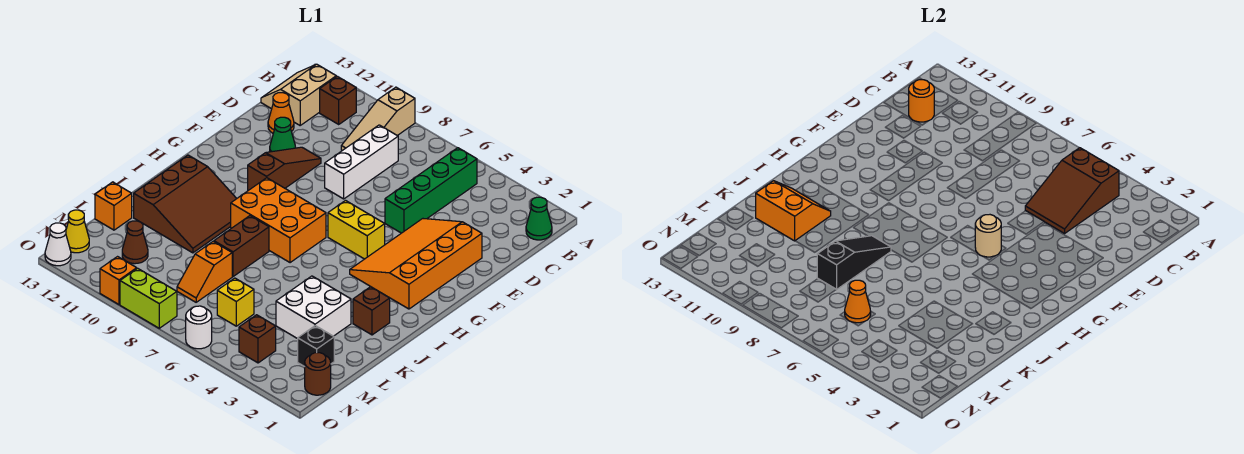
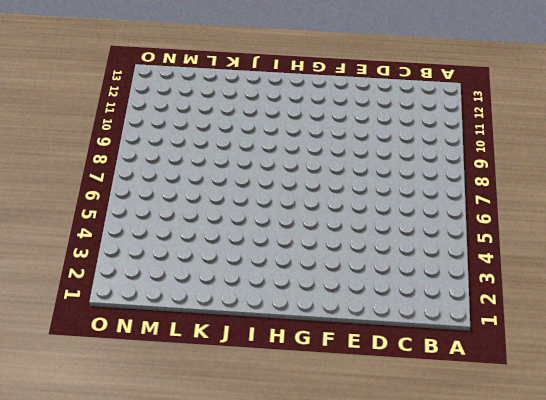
none -> tan 1x3 slope [341,87,415,151]
none -> green 1x1 cone [526,197,552,240]
none -> green 1x4 brick [385,148,477,233]
none -> brown 1x1 brick [320,76,356,124]

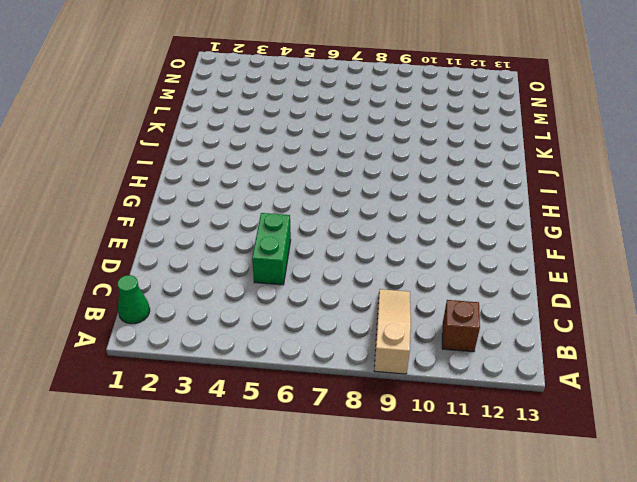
green 1x2 brick [252,213,291,285] -> green 1x4 brick [385,148,477,233]
none -> tan 2x2 slope [261,64,337,125]
none -> white 1x3 brick [325,125,398,199]
none -> orange 1x1 cone [268,93,294,133]
none -> orange 3x4 slope [350,219,482,309]

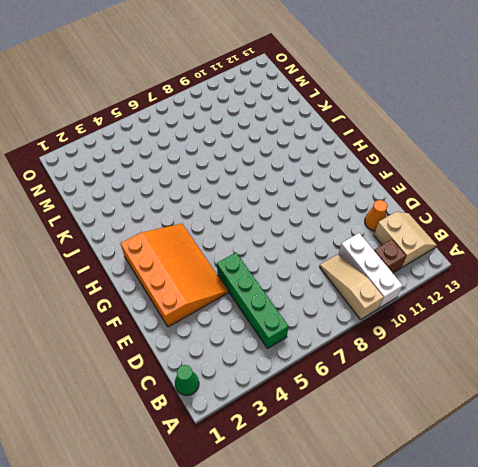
white 1x3 brick [338,233,403,308] -> white 1x3 brick moved to [325,125,398,199]
none -> brown 1x3 slope [248,147,321,190]
none -> green 1x1 cone [270,117,296,152]
none -> yellow 1x2 brick [328,201,385,259]
none -> orange 2x3 brick [231,178,326,263]

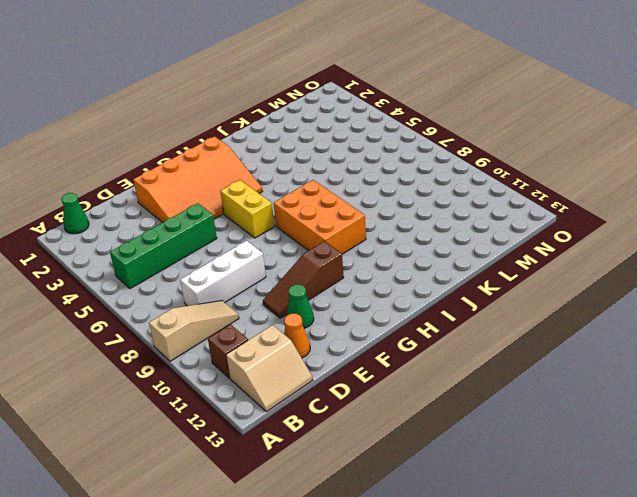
none -> brown 3x3 slope [134,155,237,253]
none -> brown 1x1 brick [353,287,390,335]
none -> brown 1x2 brick [214,216,269,277]
none -> white 2x2 brick [276,276,351,339]

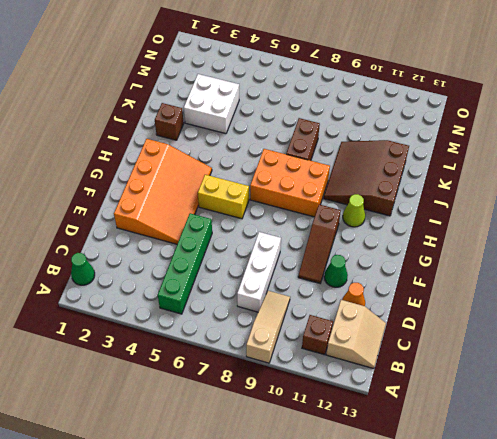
lime 1x1 cone [343,194,365,227] -> none
none -> orange 1x2 slope [177,242,232,302]
none -> orange 1x1 brick [95,182,132,230]
none -> black 1x1 brick [298,326,334,367]
none -> yellow 1x1 brick [217,278,254,326]

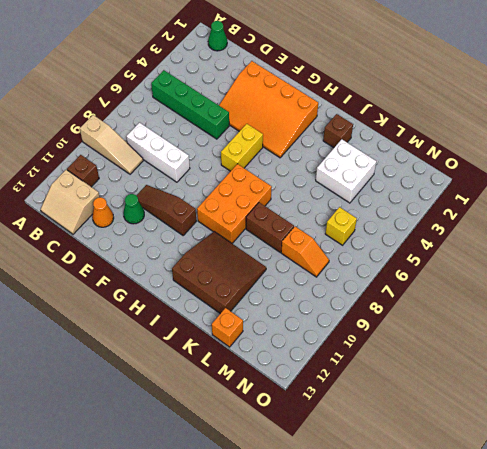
none -> black 1x1 brick [298,326,334,367]
none -> brown 1x1 cone [122,221,148,264]
none -> brown 1x1 round brick [305,353,331,395]
none -> brown 1x1 brick [239,315,276,363]

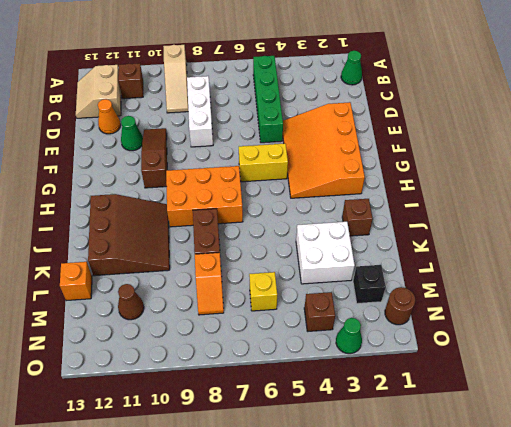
green 1x1 cone [336,318,362,354] -> none
none -> yellow 1x1 cone [66,210,89,253]
none -> white 1x1 round brick [186,306,212,349]
none -> lime 1x2 brick [120,268,177,328]
none -> orange 1x1 brick [100,257,137,305]

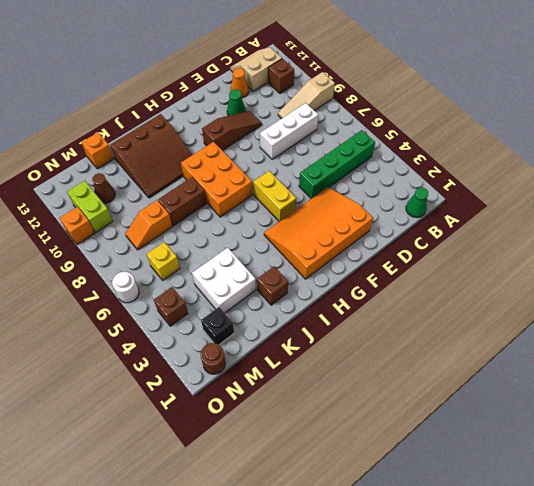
lime 1x2 brick [67,181,113,232] -> lime 1x2 brick moved to [120,268,177,328]
none -> yellow 1x1 cone [66,210,89,253]
none -> white 1x1 cone [45,223,71,266]
none -> brown 2x3 slope [1025,148,1119,233]
none -> orange 1x1 round brick [909,80,934,122]

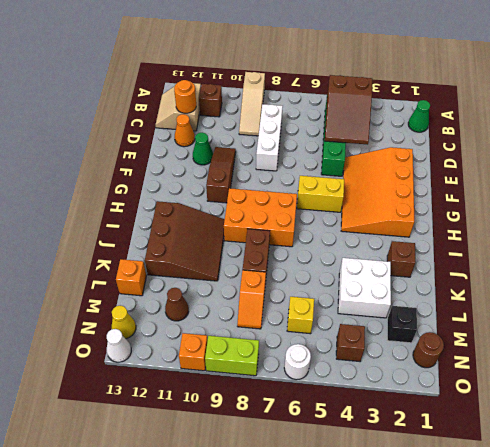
none -> tan 1x1 round brick [975,215,1001,257]
none -> black 1x3 slope [817,236,891,290]
none -> orange 2x2 slope [756,181,831,241]
none -> orange 1x1 cone [845,280,871,323]

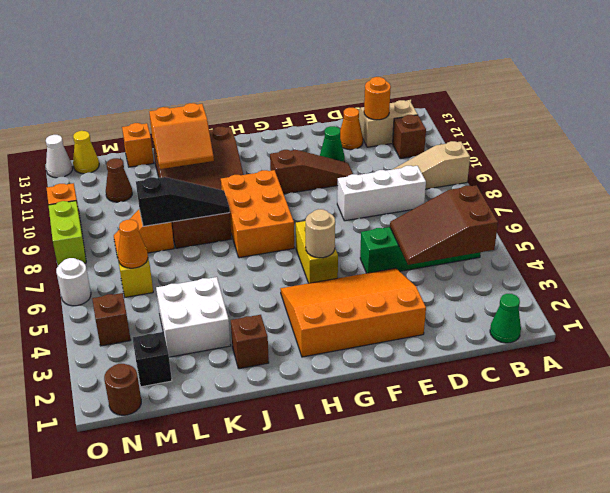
orange 2x2 slope [149,103,214,169] -> orange 2x2 slope turned to [756,181,831,241]

